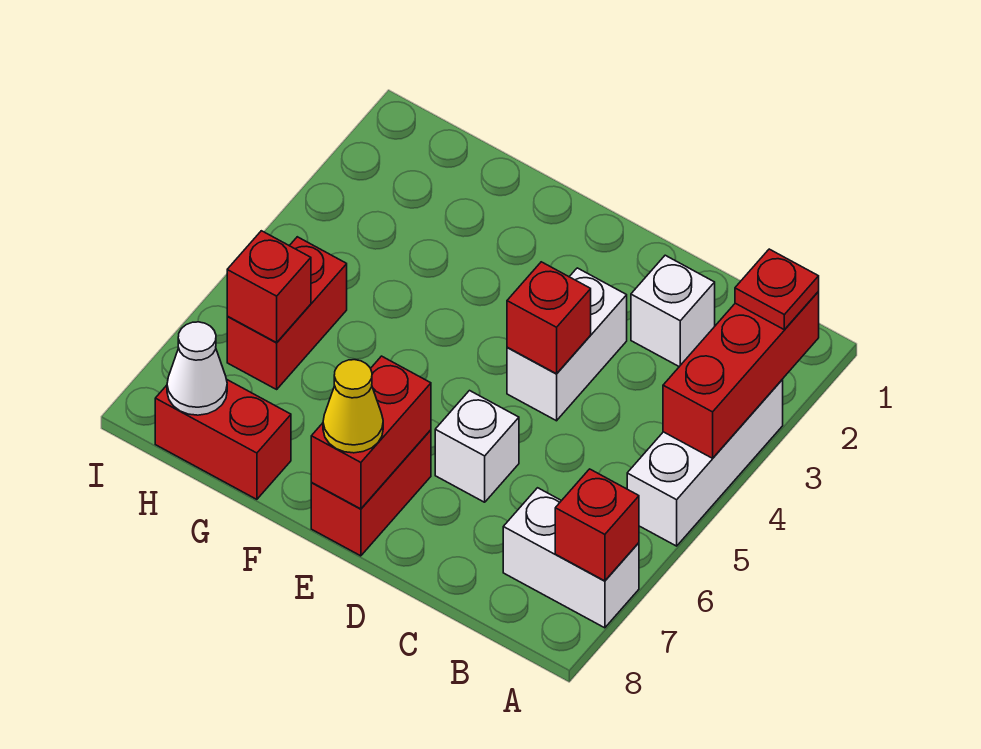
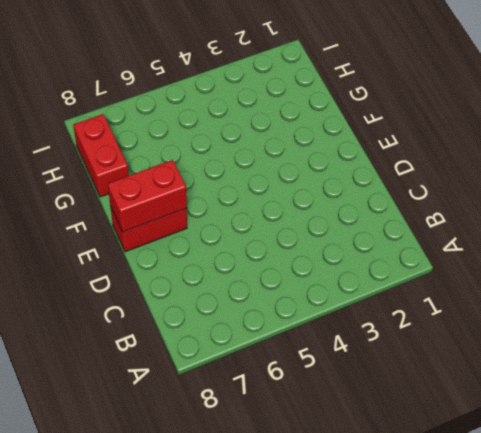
none -> white 1x3 brick [627,380,783,546]
none -> white 1x2 brick [503,488,639,628]
none -> white 1x1 brick [631,255,715,367]

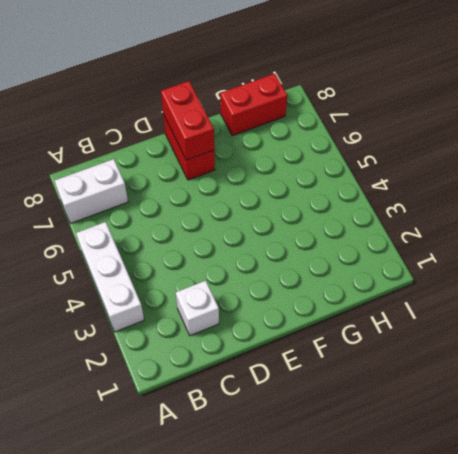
none -> white 1x2 brick [507,268,627,421]
none -> white 1x1 brick [435,391,519,502]
none -> red 1x2 brick [227,237,347,389]

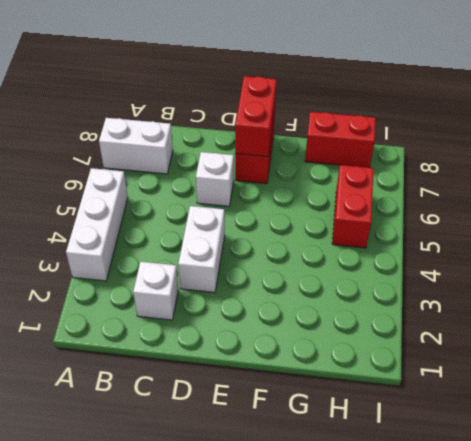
none -> red 1x3 brick [663,292,819,458]
none -> red 1x1 brick [555,469,639,581]
none -> red 1x1 brick [507,262,591,374]

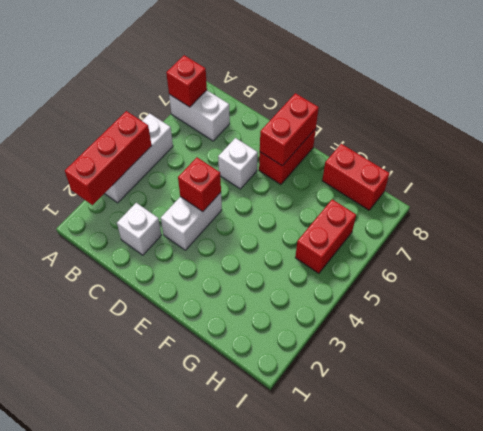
none -> red 1x1 brick [227,231,311,343]
none -> white 1x1 cone [167,322,227,415]
none -> red 1x1 plate [735,249,819,329]

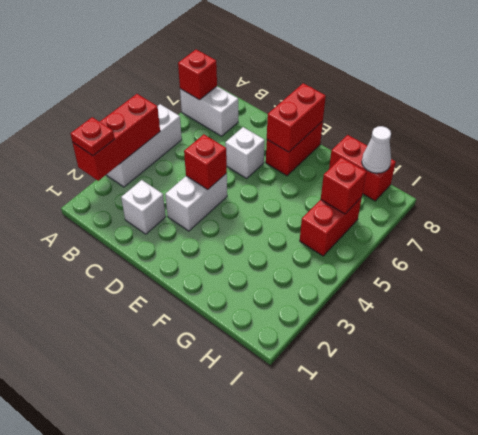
none -> yellow 1x1 cone [323,360,383,453]

